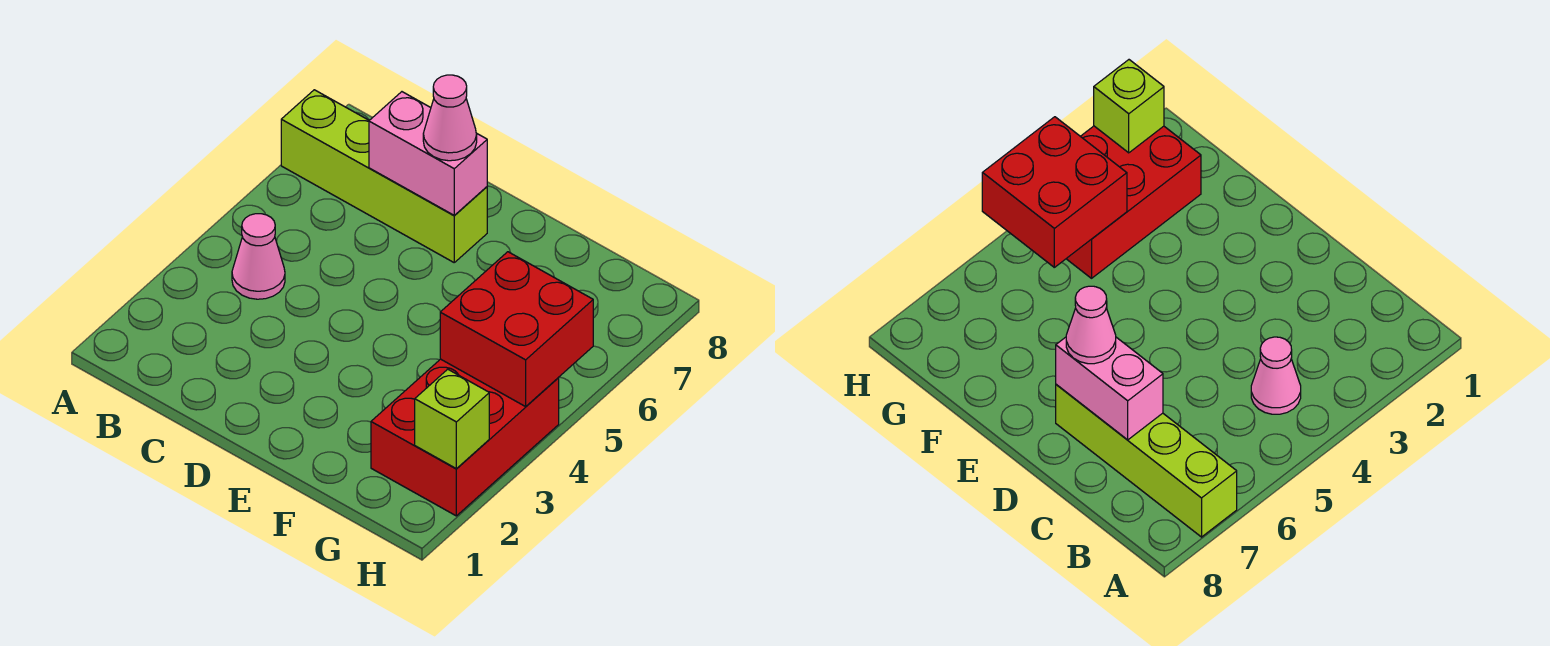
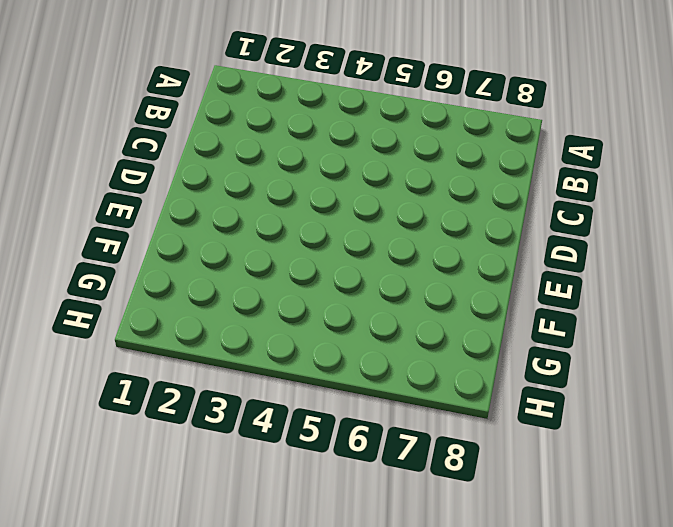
none -> lime 1x4 brick [281,90,487,262]
none -> pink 1x1 cone [232,214,285,299]

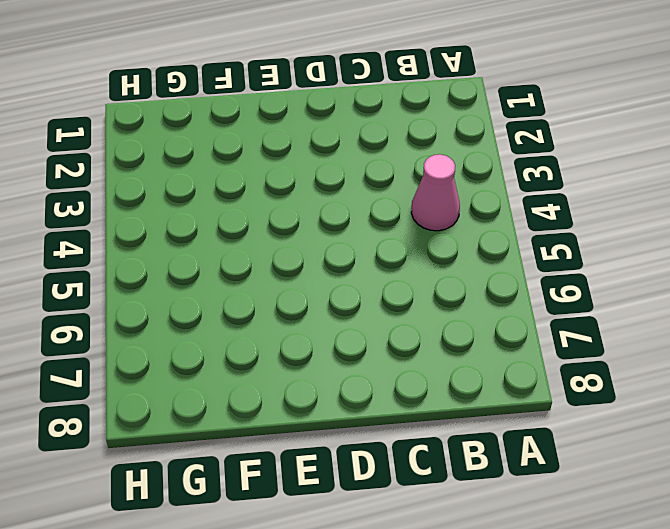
none -> lime 1x4 brick [281,90,487,262]
none -> red 2x3 brick [371,359,559,516]

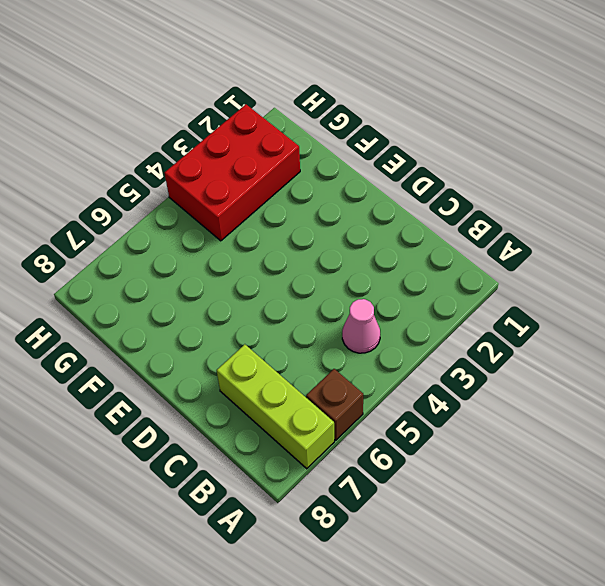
brown 1x1 brick [306,369,363,440] -> none
lime 1x3 brick [217,344,334,469] -> lime 1x4 brick [281,90,487,262]
none -> pink 1x2 brick [369,92,487,216]
none -> red 2x2 brick [440,252,593,407]

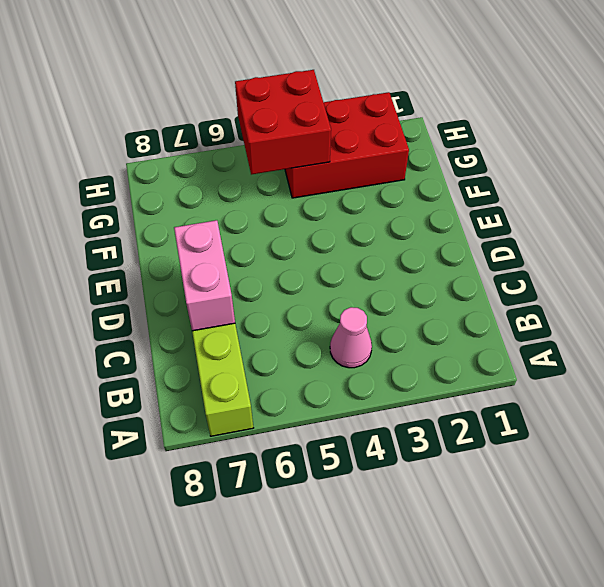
none -> lime 1x1 brick [415,369,489,469]
none -> pink 1x1 cone [423,75,477,161]

